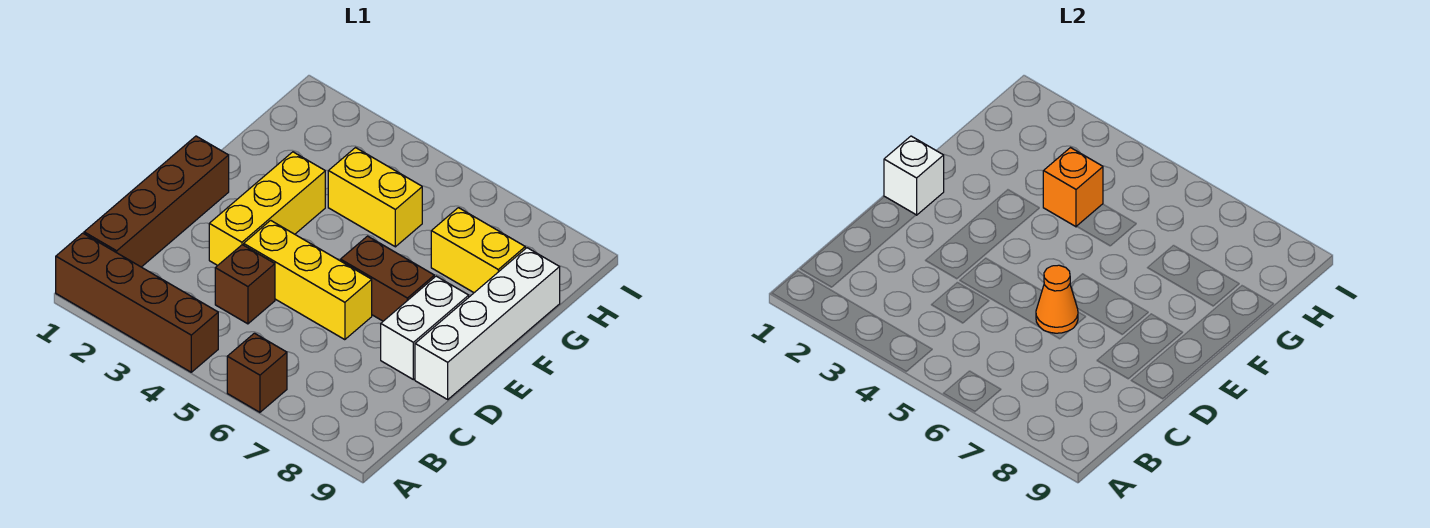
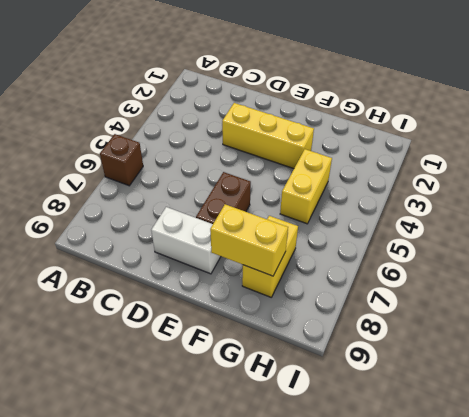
yellow 1x2 brick [210,204,288,276] -> none
none -> brown 1x4 brick [56,233,218,372]
none -> brown 1x4 brick [84,136,229,267]
none -> brown 1x1 brick [215,245,275,324]

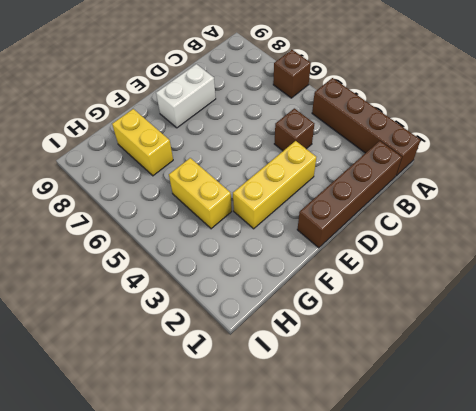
none -> yellow 1x3 brick [244,220,372,340]
none -> white 1x4 brick [415,248,560,399]
none -> brown 1x2 brick [341,236,434,321]

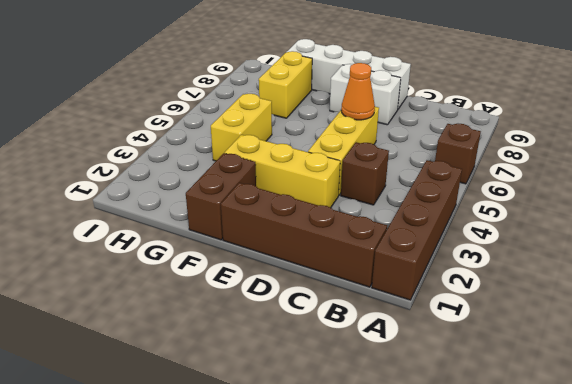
brown 1x2 brick [186,153,256,240] -> brown 1x2 brick moved to [341,236,434,321]
none -> white 1x1 brick [884,136,944,215]
none -> orange 1x1 brick [1043,148,1103,227]

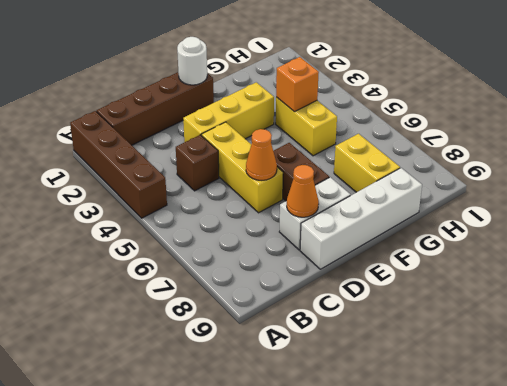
orange 1x1 cone [287,165,319,217] -> none
white 1x1 round brick [177,37,207,85] -> white 1x1 brick [884,136,944,215]
none -> brown 1x1 brick [227,333,287,412]

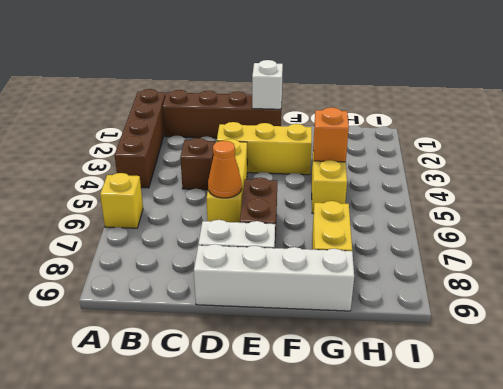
yellow 1x1 brick [100,173,143,228] -> brown 1x1 brick [227,333,287,412]

